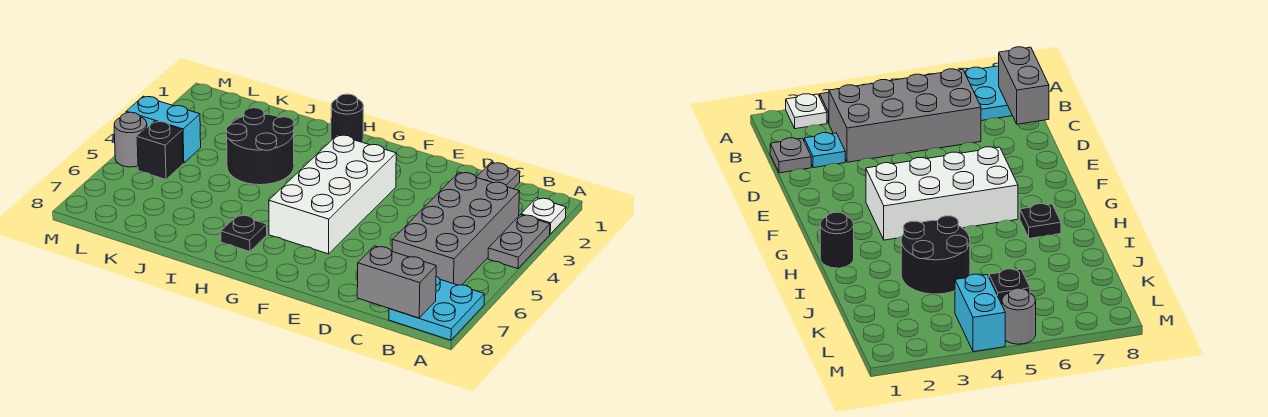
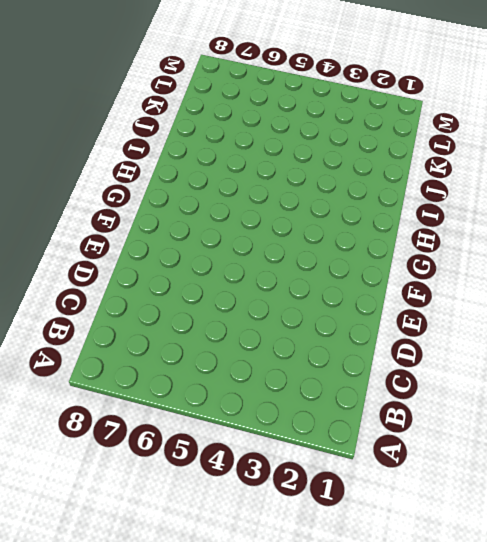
none -> white 1x1 plate [521,198,566,234]
none -> grey 1x2 plate [488,215,550,269]
none -> cyan 2x2 plate [389,276,484,340]

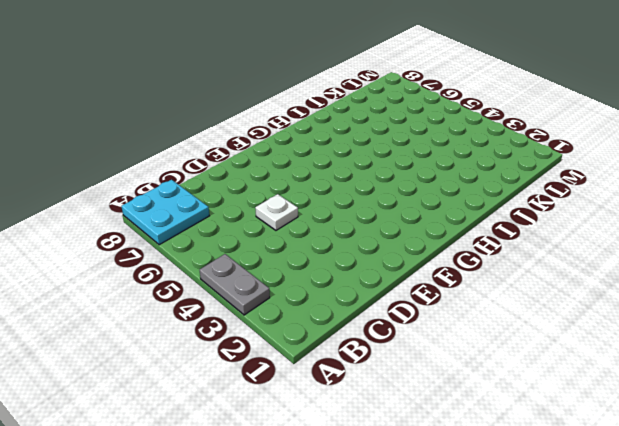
white 1x1 plate [255,194,298,230] -> white 1x1 plate moved to [521,198,566,234]
none -> grey 2x4 brick [392,172,520,285]
none -> grey 1x1 plate [476,163,520,189]
none -> cyan 1x1 plate [804,133,845,168]

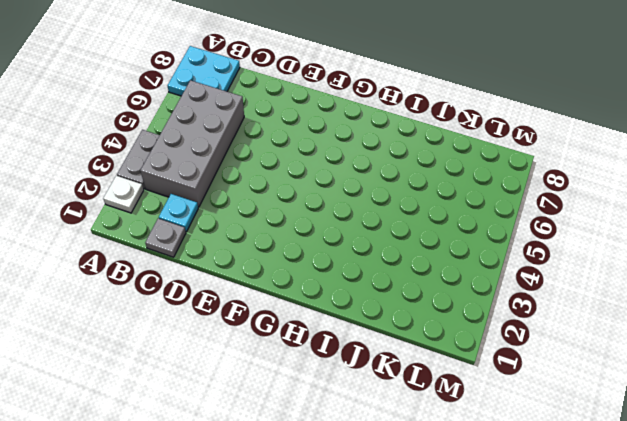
none -> white 2x4 brick [269,135,396,254]
none -> black 1x1 round brick [331,94,363,142]
none -> black 1x1 plate [221,215,267,252]

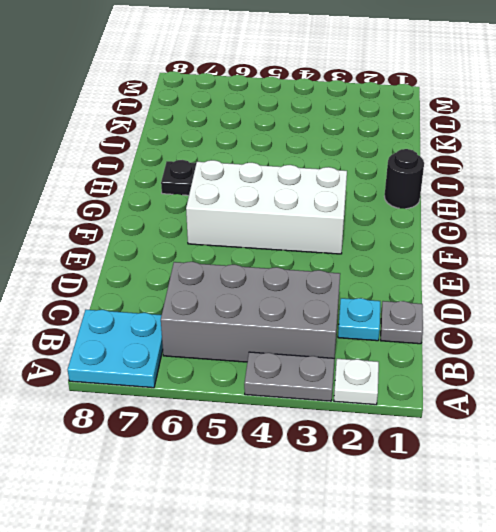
none -> black 2x2 round brick [226,108,294,185]
none -> cyan 1x2 brick [126,96,201,163]
none -> black 1x1 brick [137,121,183,179]

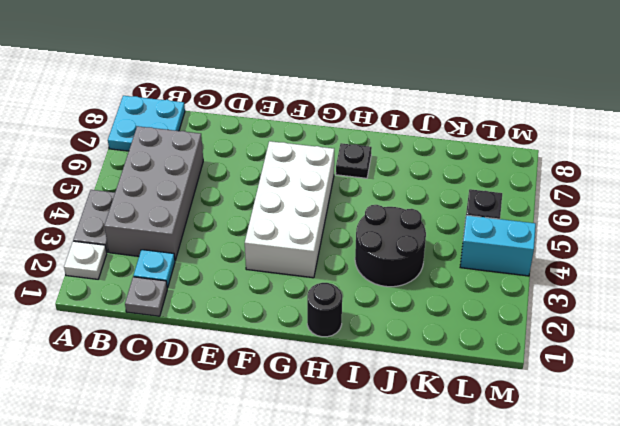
none -> grey 1x1 round brick [114,112,147,167]
none -> grey 1x2 brick [357,246,436,318]

